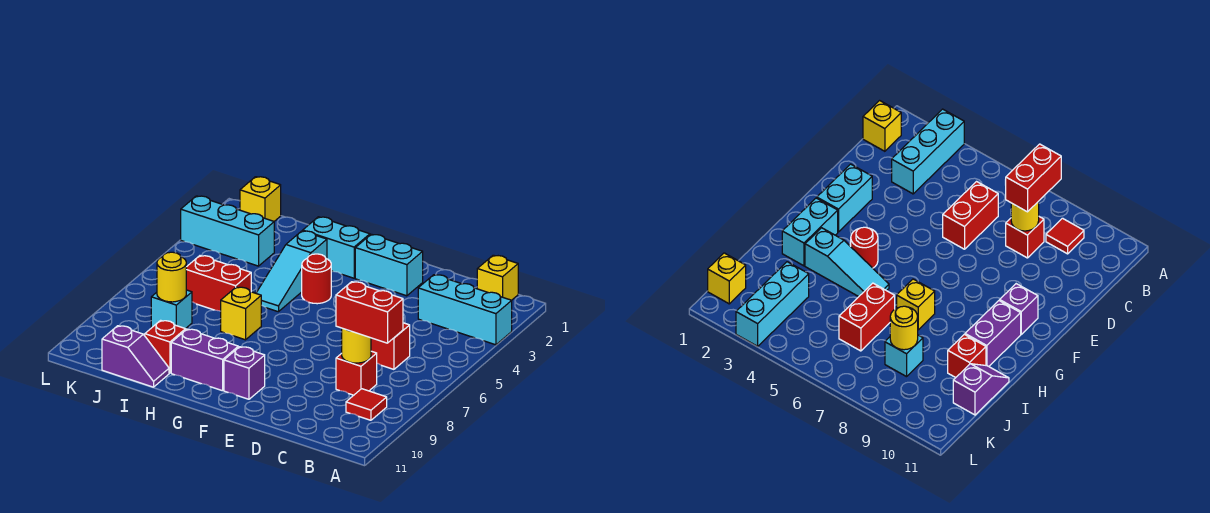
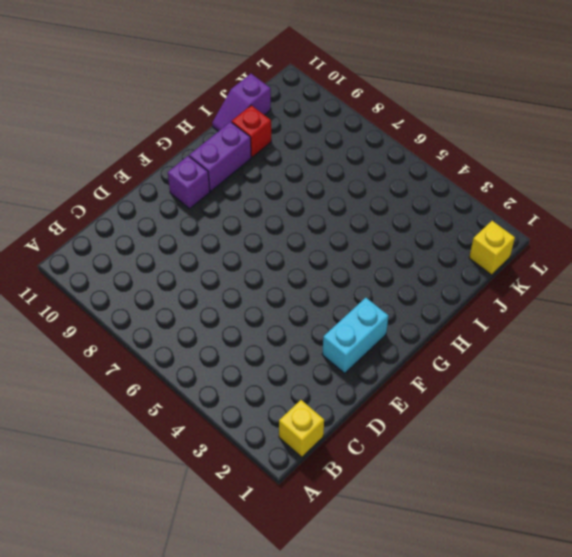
none -> cyan 1x3 brick [418,275,512,345]
none -> red 1x1 tile [346,389,387,420]
none -> red 1x2 brick [371,323,410,369]

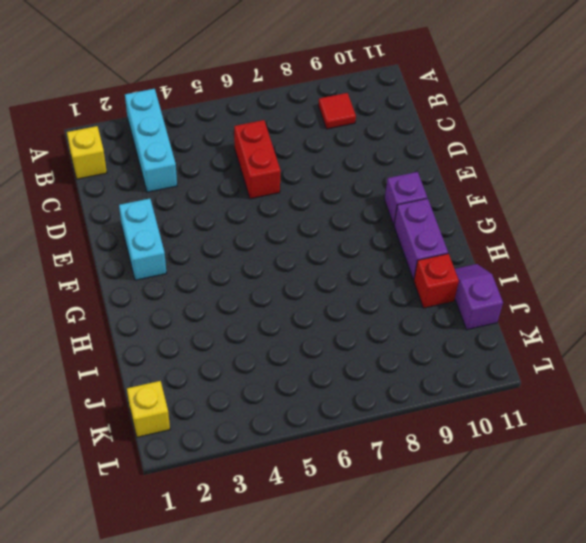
none -> red 1x1 brick [336,351,377,395]
none -> cyan 1x2 brick [303,217,370,278]
none -> red 1x1 round brick [302,254,331,304]

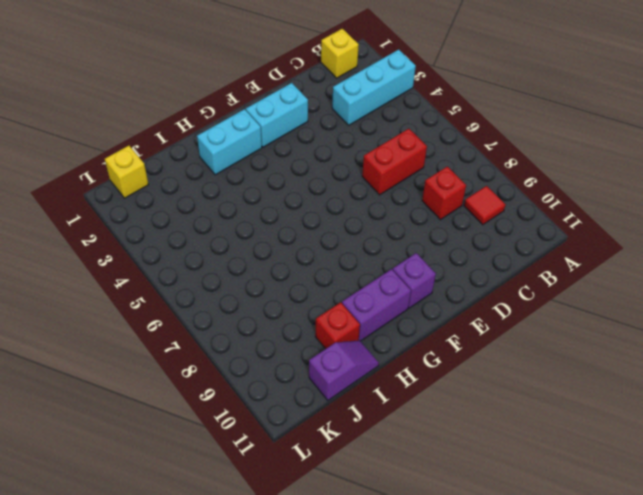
none -> red 1x1 round brick [302,254,331,304]
none -> cyan 1x3 slope [256,231,327,312]
none -> yellow 1x1 brick [221,287,261,340]

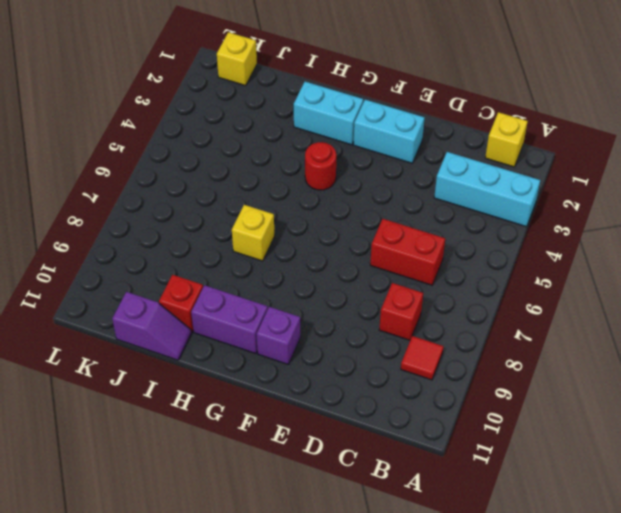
none -> cyan 1x3 slope [256,231,327,312]
none -> red 1x2 brick [186,256,251,311]
none -> cyan 1x3 brick [181,196,274,266]

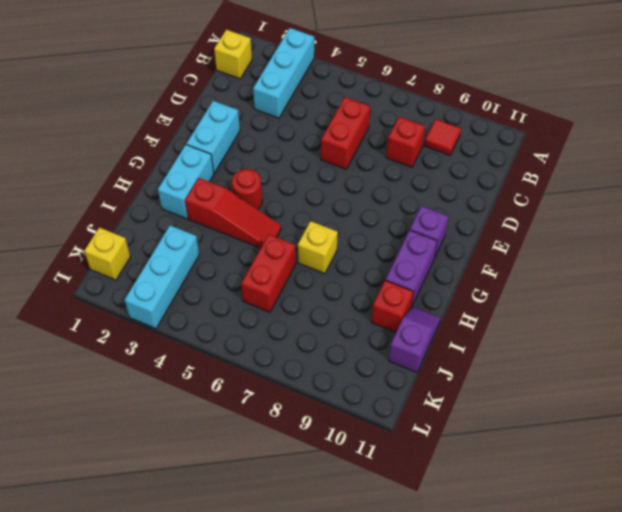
red 1x3 slope [185,178,281,248] -> cyan 1x3 slope [256,231,327,312]
none -> cyan 1x1 brick [151,290,192,329]
none -> yellow 1x1 round brick [342,328,371,363]
none -> yellow 1x1 round brick [157,252,186,302]

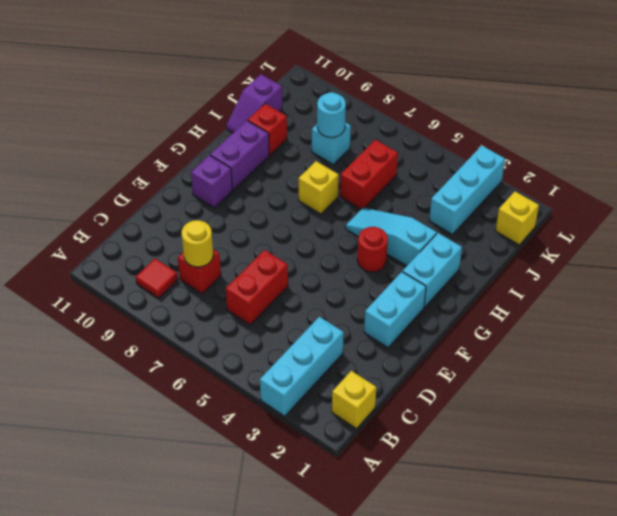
cyan 1x1 round brick [317,92,346,137] -> yellow 1x1 round brick [157,252,186,302]
none -> red 1x2 brick [336,282,403,343]

